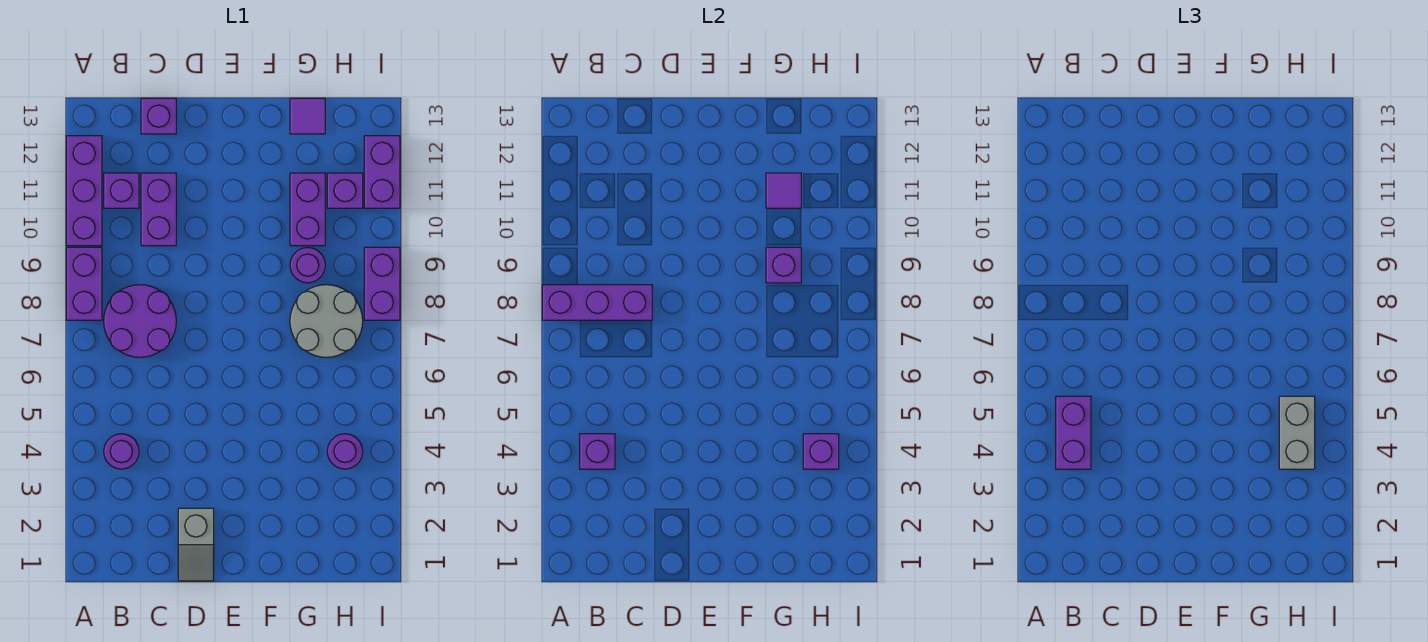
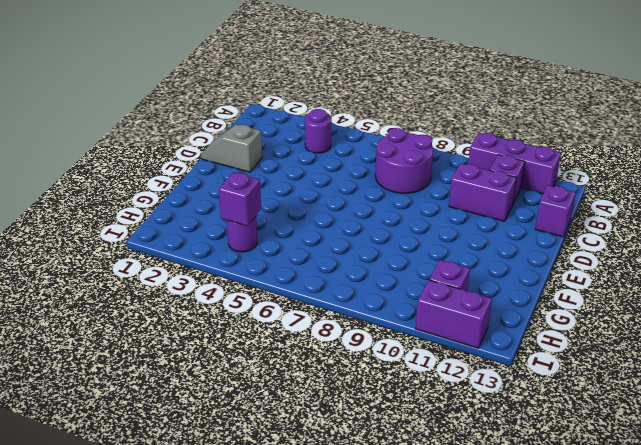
none -> purple 1x2 brick [66,247,102,320]
none -> grey 2x2 round brick [290,285,363,357]
none -> purple 1x1 round brick [290,247,325,283]

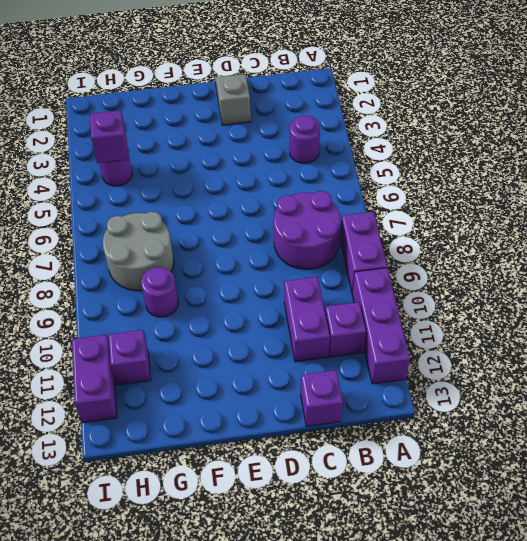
none -> purple 1x2 brick [290,173,325,246]
none -> purple 1x1 tile [290,98,325,134]
none -> purple 1x2 brick [364,247,400,320]

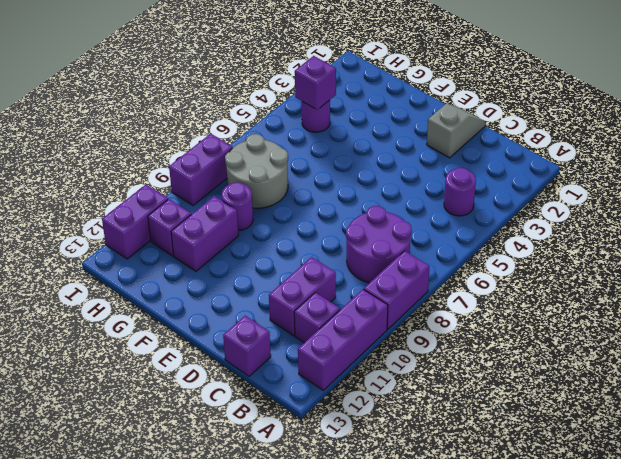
none -> purple 1x1 tile [290,98,325,134]
none -> purple 1x3 brick [542,285,652,320]
none -> purple 1x1 brick [580,434,615,469]

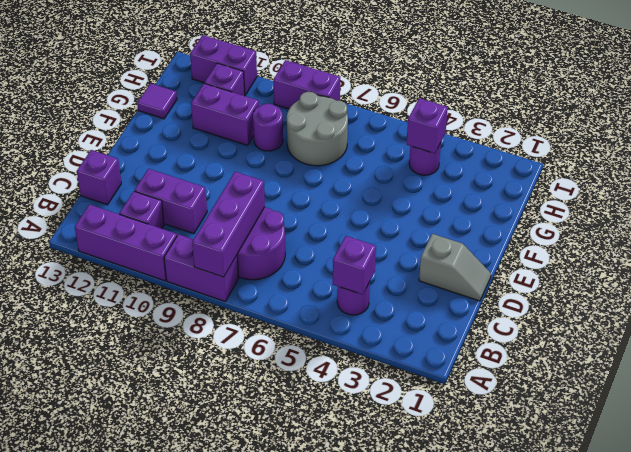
none -> purple 1x1 brick [766,247,801,283]
none -> purple 1x1 tile [766,173,801,208]
none -> purple 1x2 brick [1056,396,1091,469]

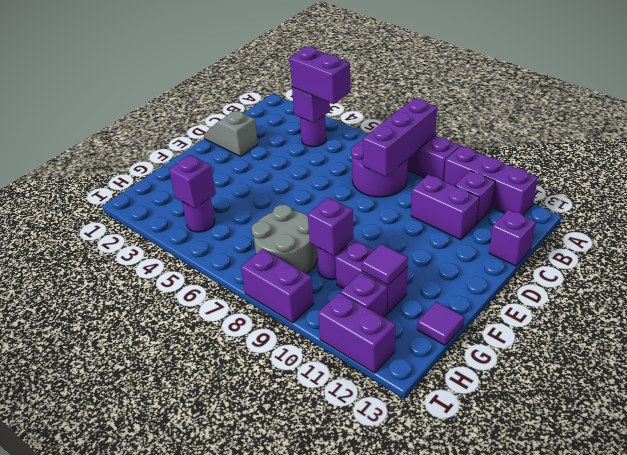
none -> grey 1x2 brick [1279,396,1315,469]

